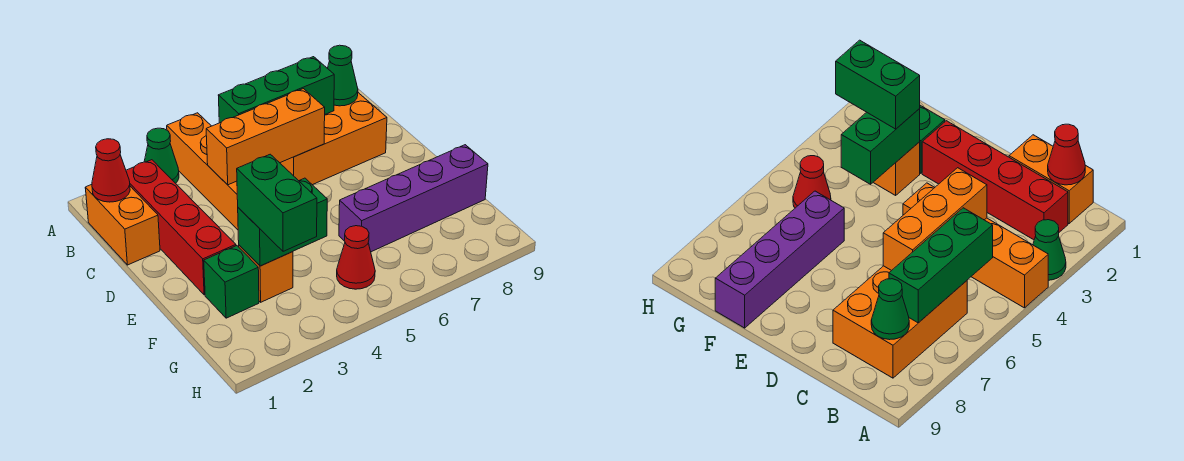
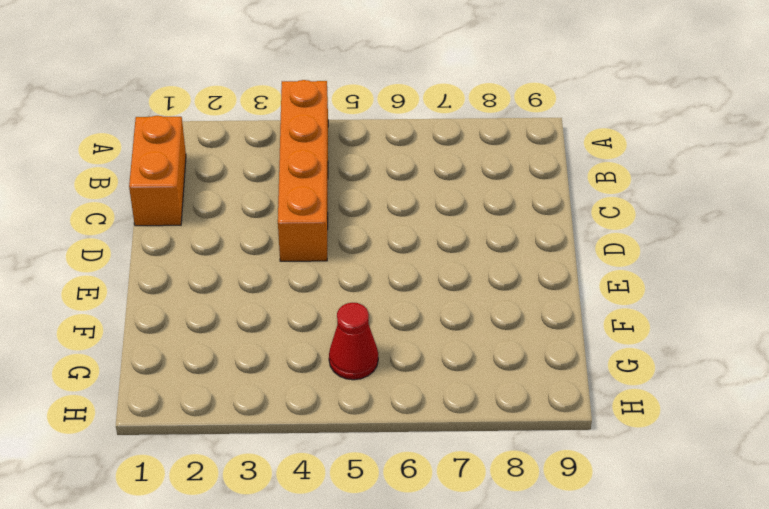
none -> green 1x1 cone [144,128,179,183]
none -> red 1x4 brick [126,160,236,295]
none -> orange 2x3 brick [280,93,387,185]

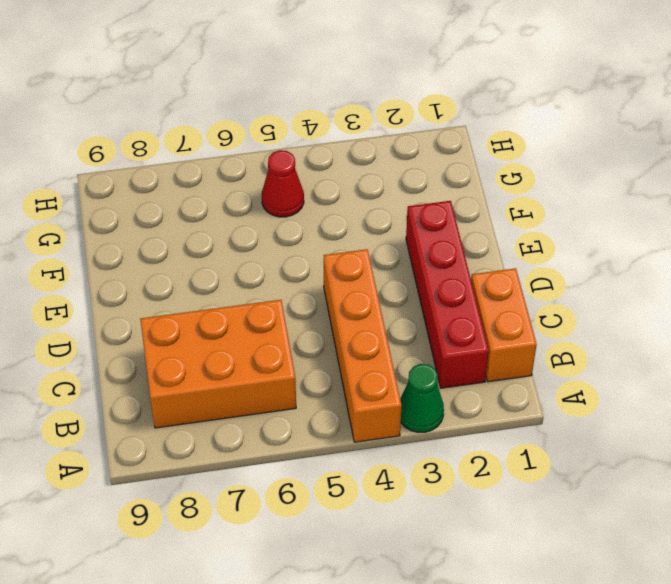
none -> green 1x1 brick [204,246,259,318]
none -> orange 1x1 brick [239,245,293,302]
none -> purple 1x4 brick [339,145,488,252]

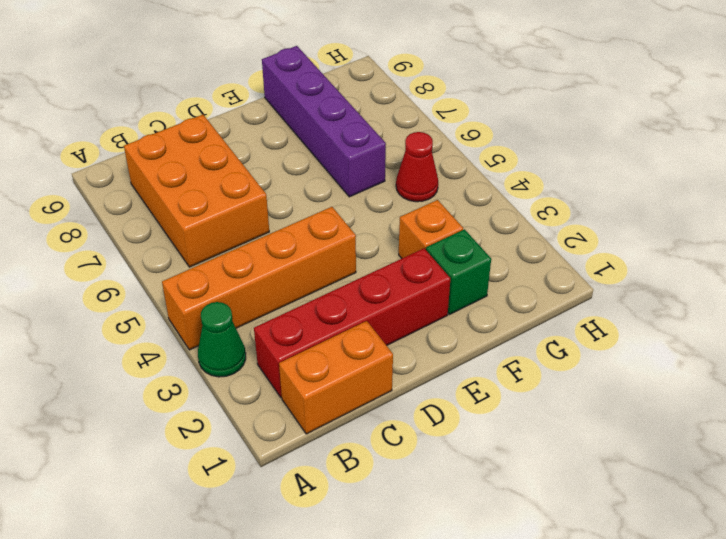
none -> red 1x1 cone [92,139,130,202]
none -> green 1x3 brick [218,57,334,123]
none -> green 1x1 cone [327,45,358,106]

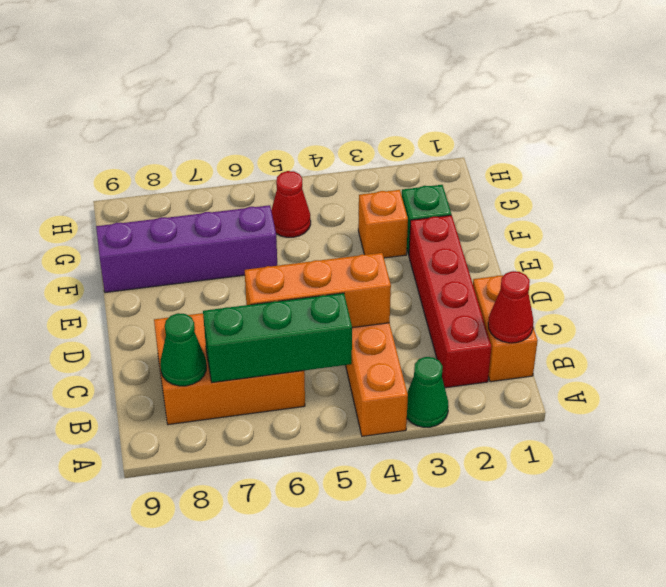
none -> green 1x2 brick [238,178,327,266]
none -> green 1x2 brick [237,154,317,251]

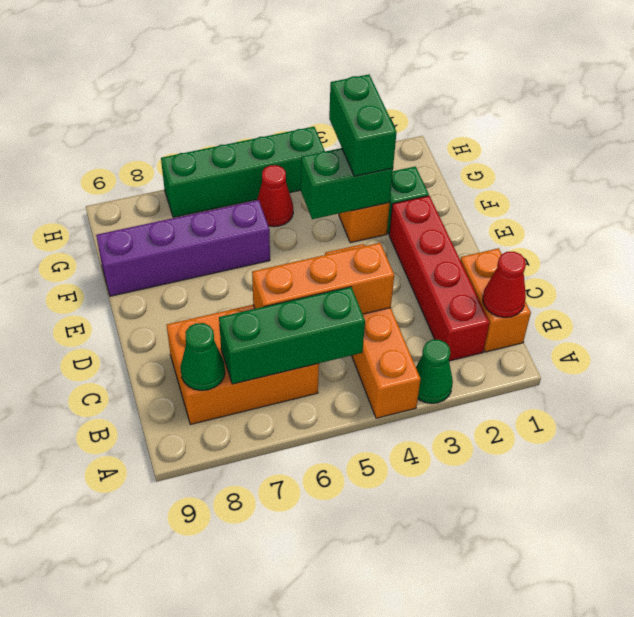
green 1x4 brick [161,127,325,217] -> none

